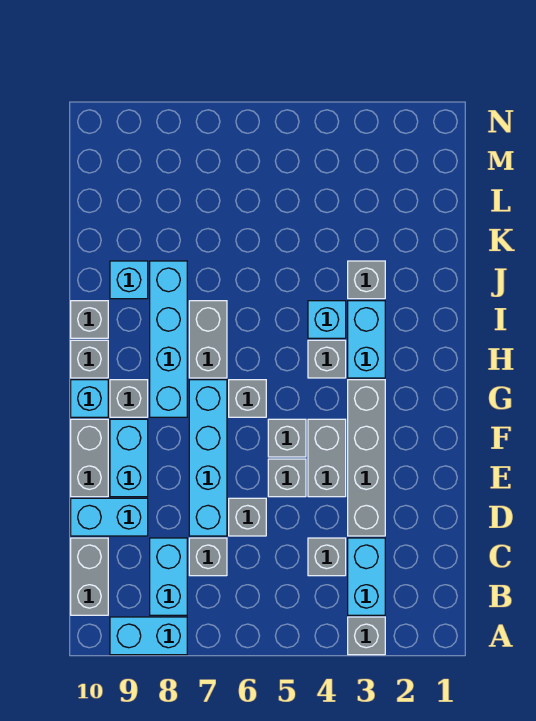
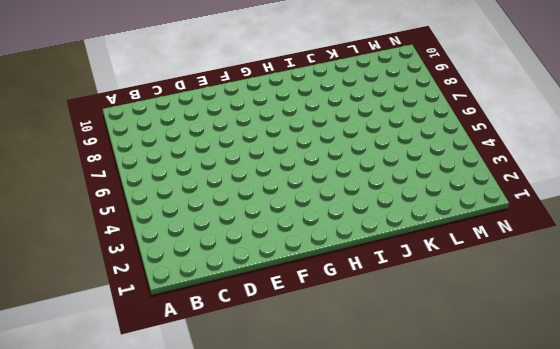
none -> grey 1x1 brick [348,617,385,655]
none -> cyan 1x2 brick [110,617,187,655]
none -> cyan 1x2 brick [348,538,385,615]

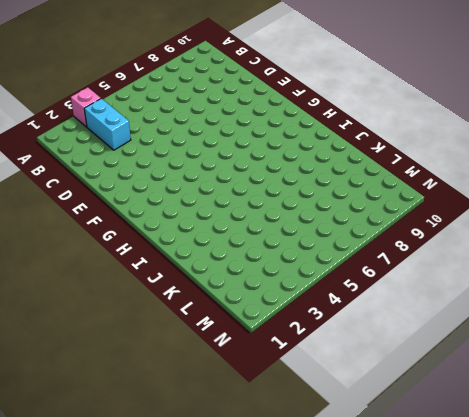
pink 1x1 brick [71,87,101,127] -> grey 1x1 brick [348,617,385,655]
none -> cyan 1x2 brick [110,617,187,655]
none -> cyan 1x2 brick [150,538,187,615]
none -> grey 1x2 brick [71,538,108,615]

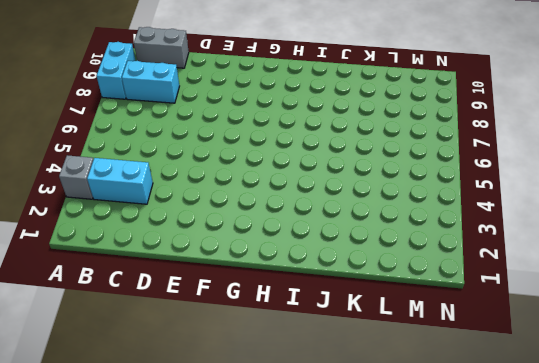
none -> grey 1x1 brick [308,538,346,576]
none -> grey 1x1 brick [189,538,227,576]
none -> grey 1x4 brick [348,380,385,536]

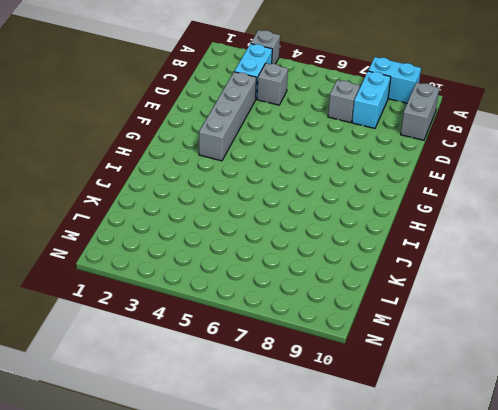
none -> grey 1x1 brick [229,498,266,536]
none -> cyan 1x4 brick [189,380,227,536]
none -> cyan 1x2 brick [71,498,148,536]

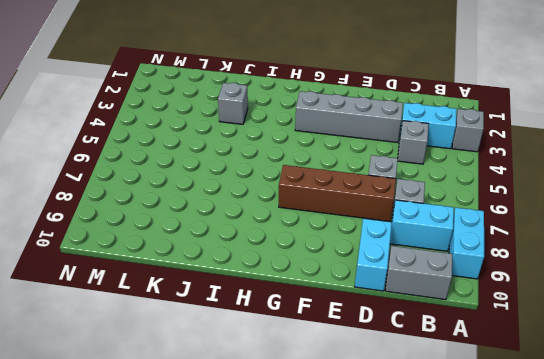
brown 1x4 brick [279,165,396,221] -> cyan 1x4 brick [189,380,227,536]
none -> grey 1x2 brick [308,419,346,497]
none -> grey 1x1 brick [268,459,306,497]
none -> cyan 1x2 brick [110,419,148,497]

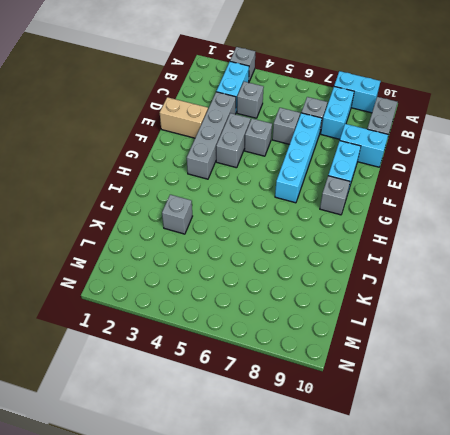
tan 1x2 brick [160,97,208,138] -> none
none -> grey 1x2 brick [71,419,108,497]
none -> grey 1x1 brick [268,419,306,457]
none -> grey 1x1 brick [229,380,266,417]

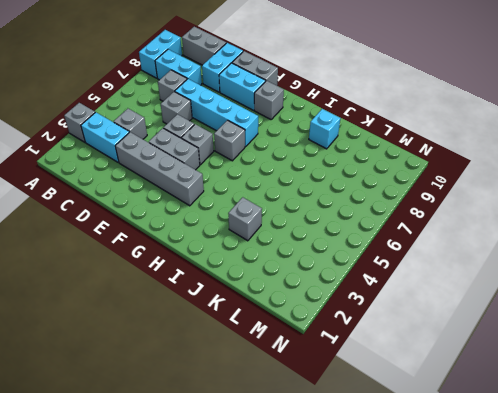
none -> cyan 1x4 brick [150,261,187,417]
none -> cyan 1x1 brick [71,380,108,417]
none -> cyan 1x2 brick [348,301,385,378]

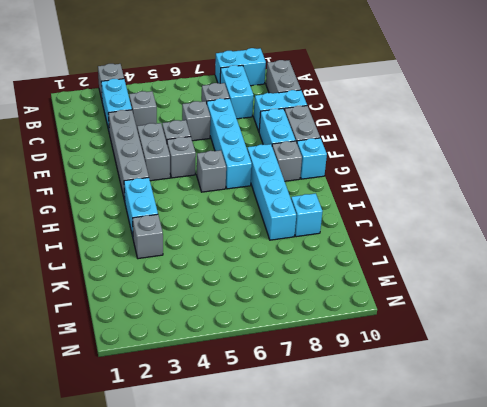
none -> grey 1x1 brick [308,340,346,378]
none -> grey 1x2 brick [189,301,227,378]
none -> grey 1x1 brick [71,340,108,378]

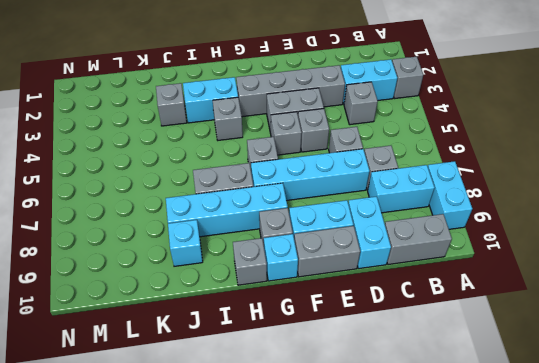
none -> cyan 1x1 brick [308,301,346,338]
none -> grey 1x1 brick [71,301,108,338]

